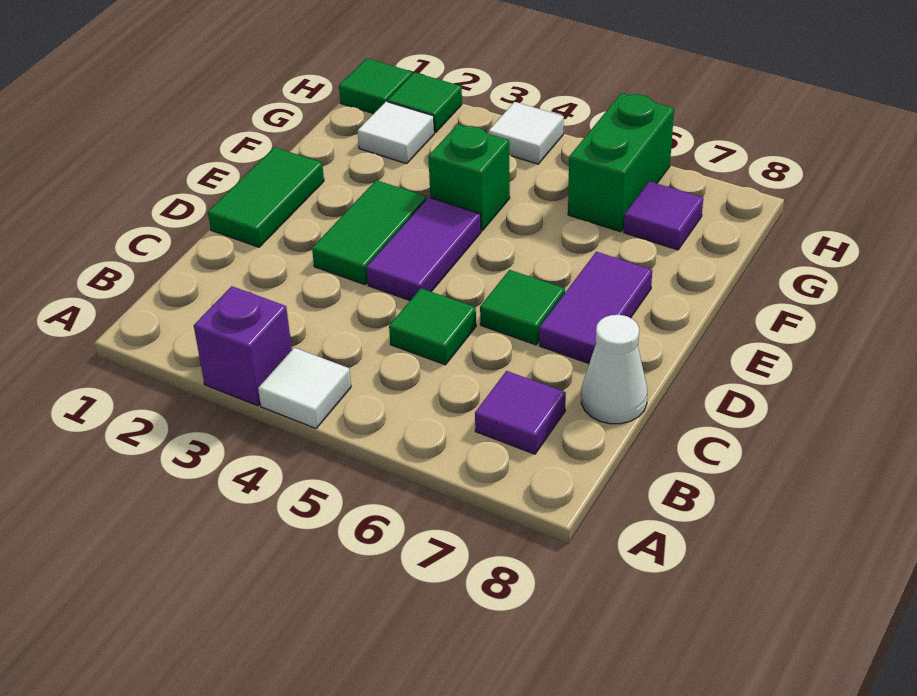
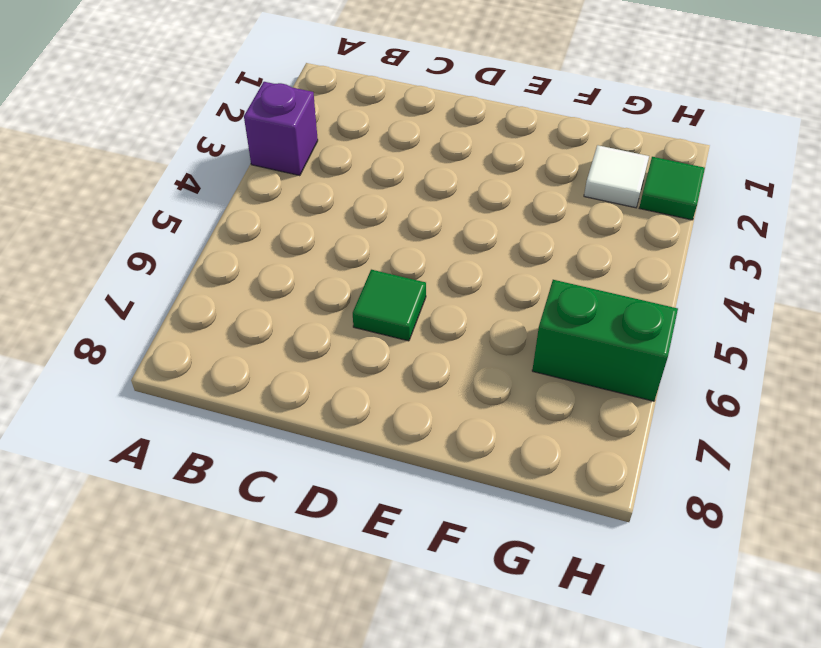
none -> white 1x1 tile [258,348,351,428]
none -> purple 1x1 tile [475,371,566,454]
none -> green 1x1 tile [389,288,476,365]

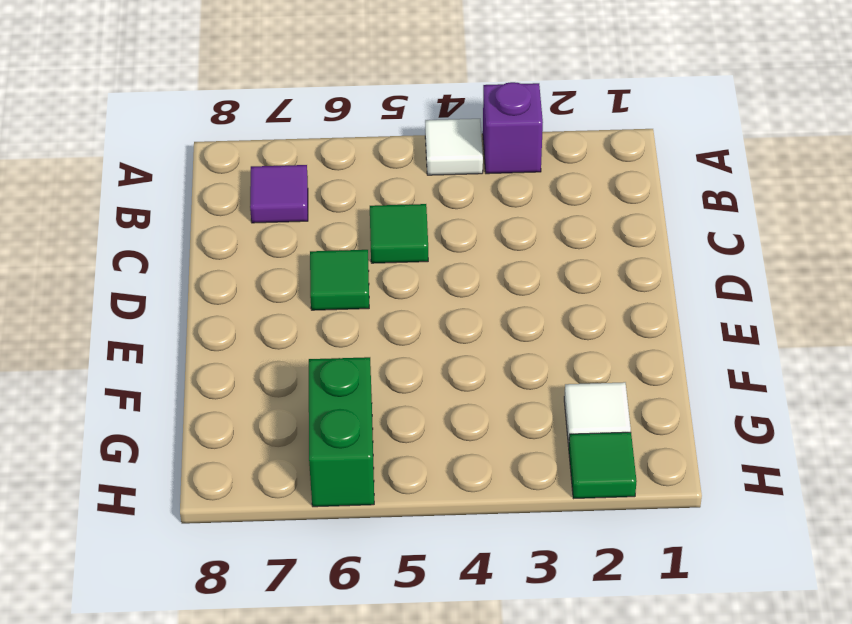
none -> white 1x1 cone [581,315,647,424]
none -> green 1x2 tile [208,147,324,247]
none -> green 1x2 tile [312,180,426,285]

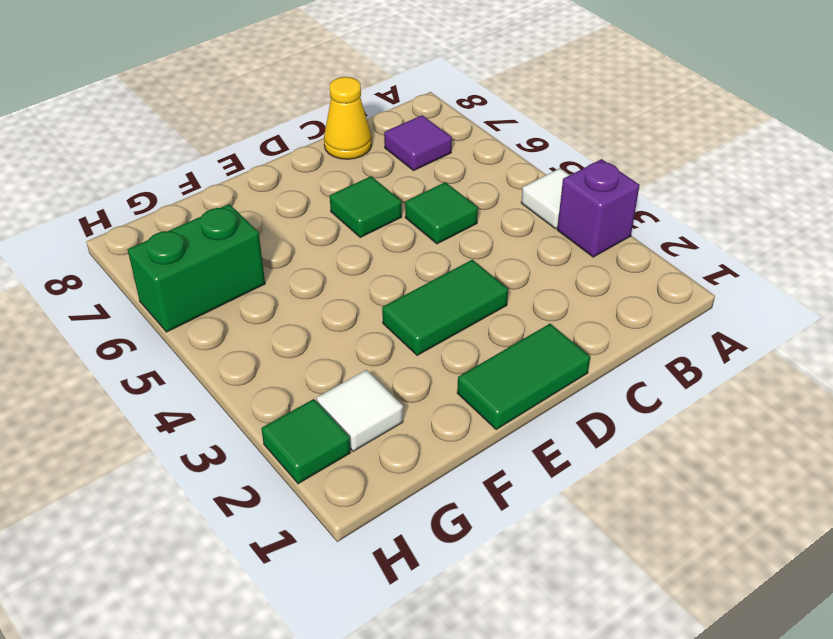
yellow 1x1 cone [324,77,372,159] -> white 1x1 cone [581,315,647,424]
none -> purple 1x2 tile [366,197,481,300]
none -> purple 1x2 tile [539,252,652,363]
none -> green 1x1 brick [428,125,510,231]

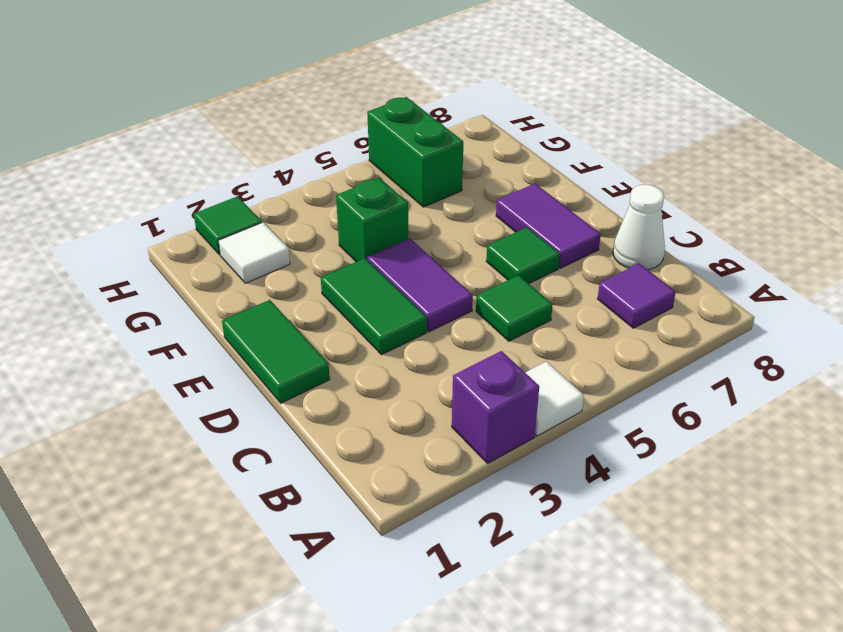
none -> purple 1x1 tile [624,181,703,250]
none -> green 1x1 tile [339,59,413,114]
none -> white 1x1 tile [489,102,564,164]

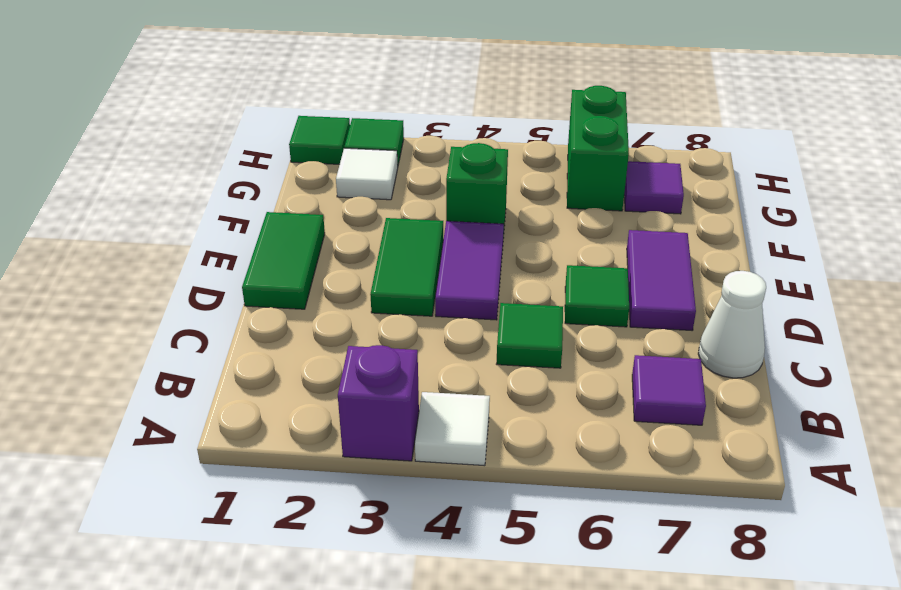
none -> white 1x1 tile [489,102,564,164]

